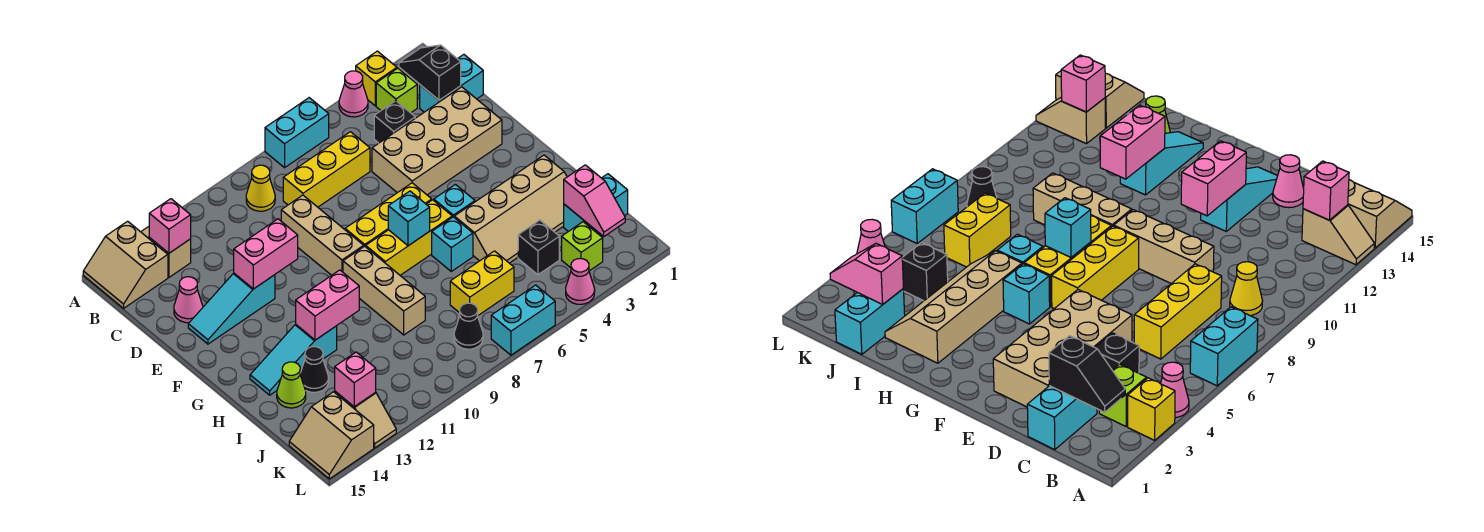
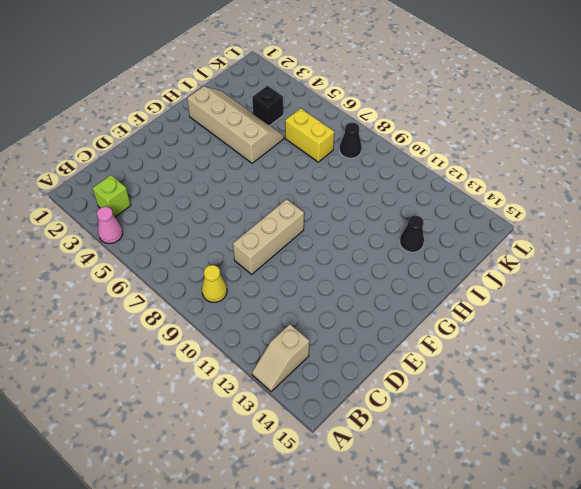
none -> yellow 1x1 brick [356,51,397,106]
none -> cyan 1x2 brick [265,98,329,168]
none -> tan 2x2 slope [83,221,168,308]
none -> cyan 1x2 brick [420,54,483,112]

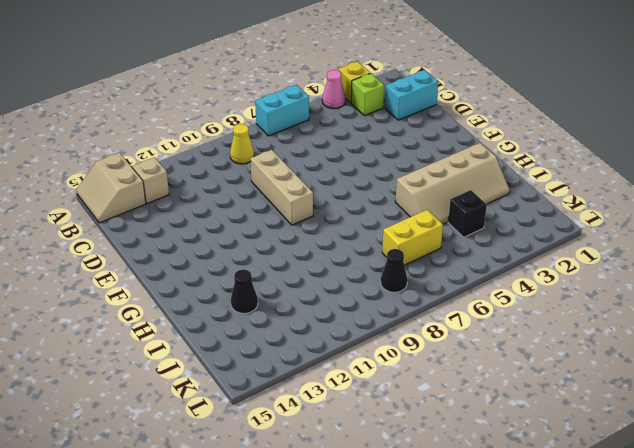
none -> black 1x1 brick [374,101,415,143]
none -> yellow 1x3 brick [283,132,370,207]
none -> tan 2x4 brick [372,87,502,195]
none -> pink 1x1 cone [174,277,203,323]

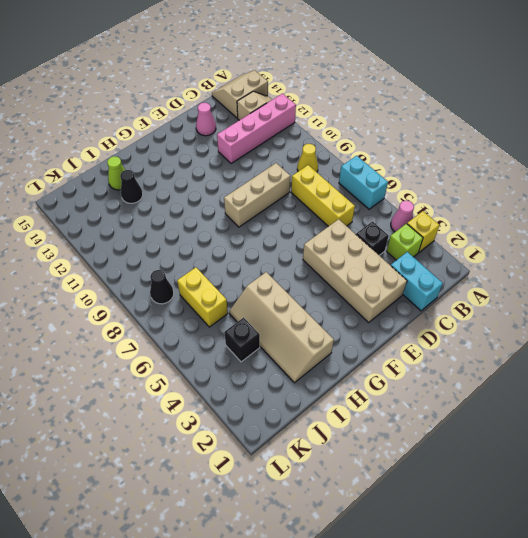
pink 1x4 brick [217,94,296,164] -> none
none -> cyan 1x3 slope [188,273,275,344]
none -> yellow 1x3 brick [345,183,432,247]
none -> cyan 1x1 brick [434,184,475,217]
none -> yellow 1x3 brick [366,200,452,275]

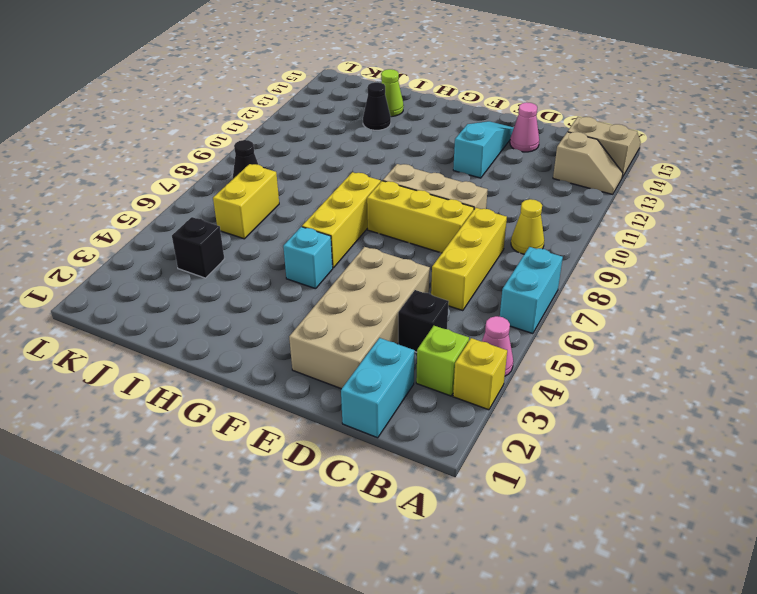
yellow 1x3 brick [367,181,474,253] -> yellow 1x3 brick turned to [345,183,432,247]
none -> tan 1x3 brick [343,246,425,335]
none -> tan 2x4 slope [454,155,567,263]
none -> cyan 1x1 brick [432,217,473,271]
none -> cyan 1x3 slope [250,324,337,395]

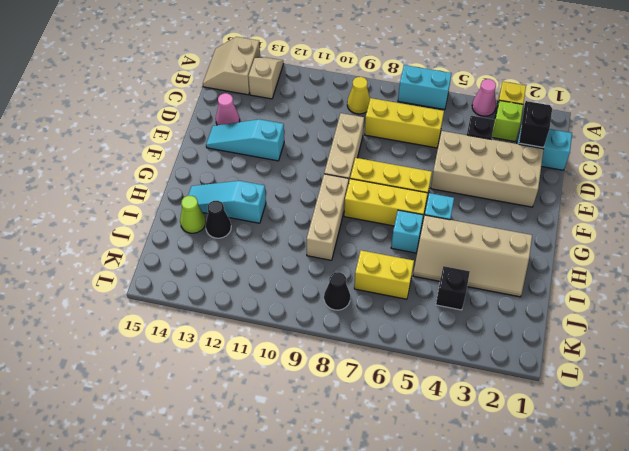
none -> cyan 1x2 brick [564,174,628,234]
none -> lime 1x1 brick [562,222,603,271]
none -> tan 1x2 slope [335,391,396,448]
none -> tan 2x2 slope [289,392,374,479]

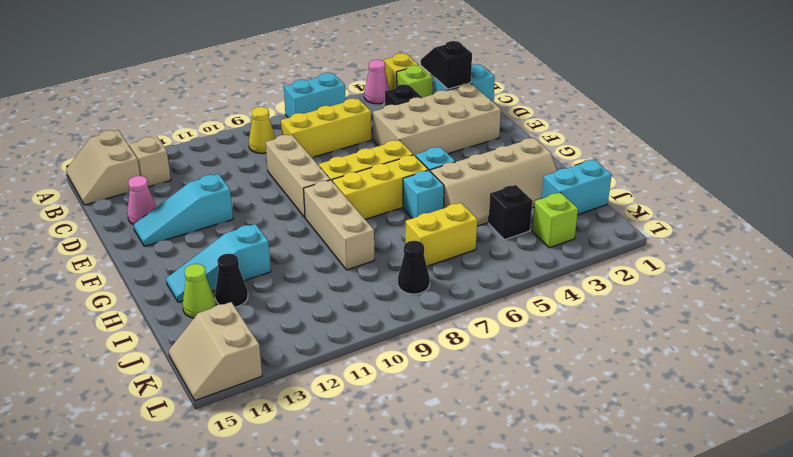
none -> tan 1x2 slope [335,391,396,448]
none -> pink 1x1 cone [566,259,595,304]
none -> cyan 1x2 brick [491,285,555,355]
none -> pink 1x1 brick [149,199,191,253]

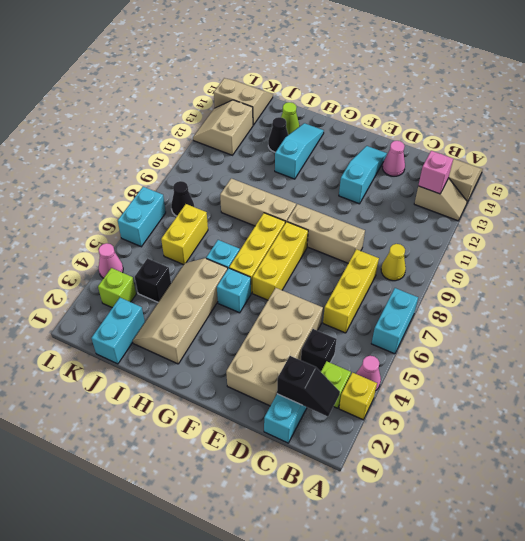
tan 2x2 slope [193,100,253,155] -> tan 1x2 slope [335,391,396,448]
none -> pink 1x2 brick [234,219,298,289]
none -> cyan 1x1 brick [388,191,430,246]
none -> pink 1x2 brick [296,270,359,340]
none -> pink 1x2 slope [564,165,625,236]

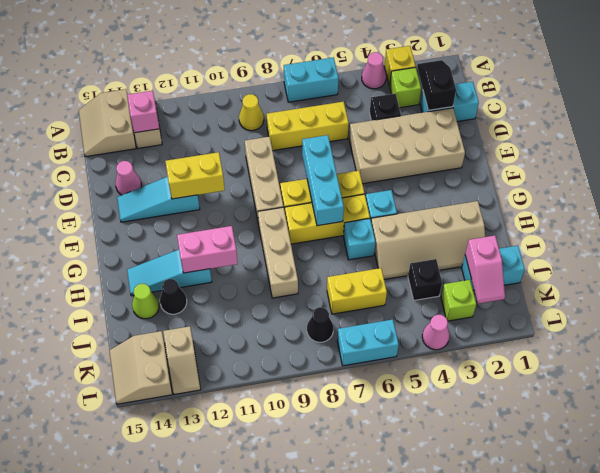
cyan 1x3 brick [302,135,344,226] -> cyan 1x1 brick [388,191,430,246]
yellow 1x2 brick [165,152,225,199] -> pink 1x2 brick [234,219,298,289]
none -> pink 1x1 brick [335,352,376,407]

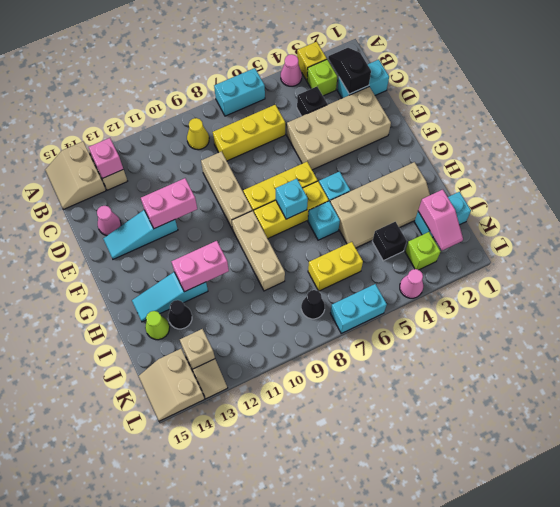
tan 1x1 brick [180,329,215,369] -> pink 1x1 brick [335,352,376,407]

